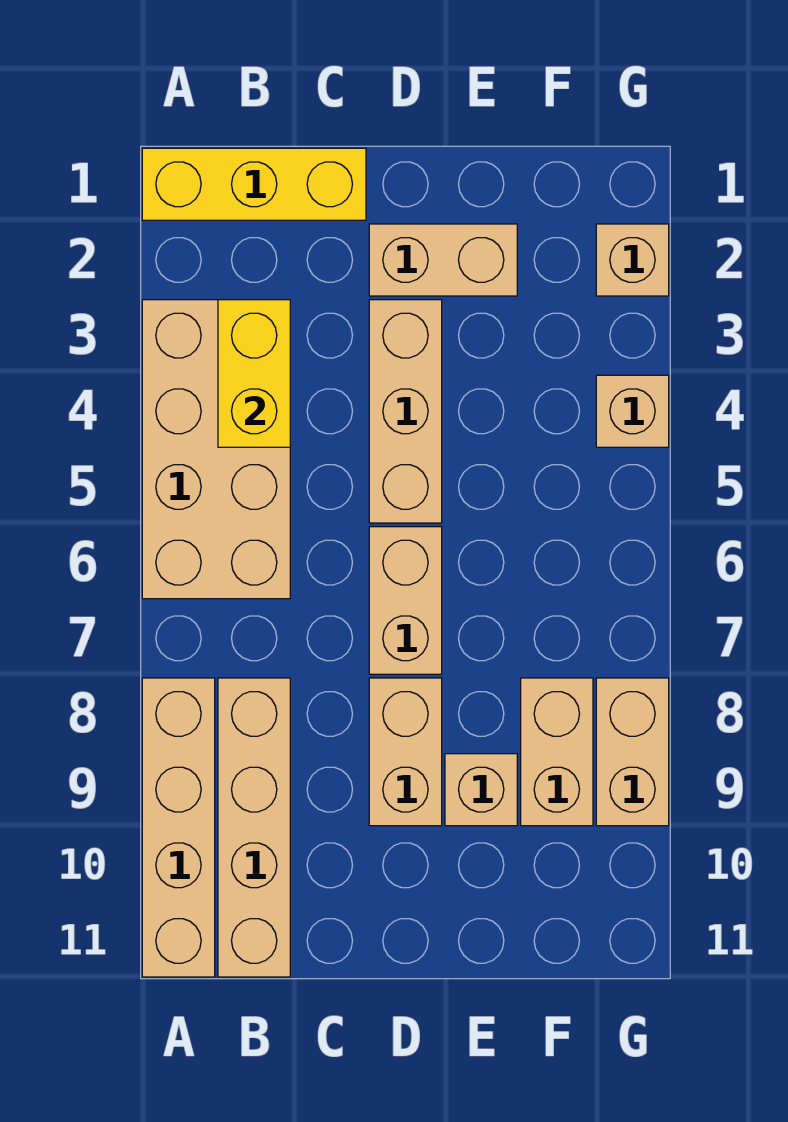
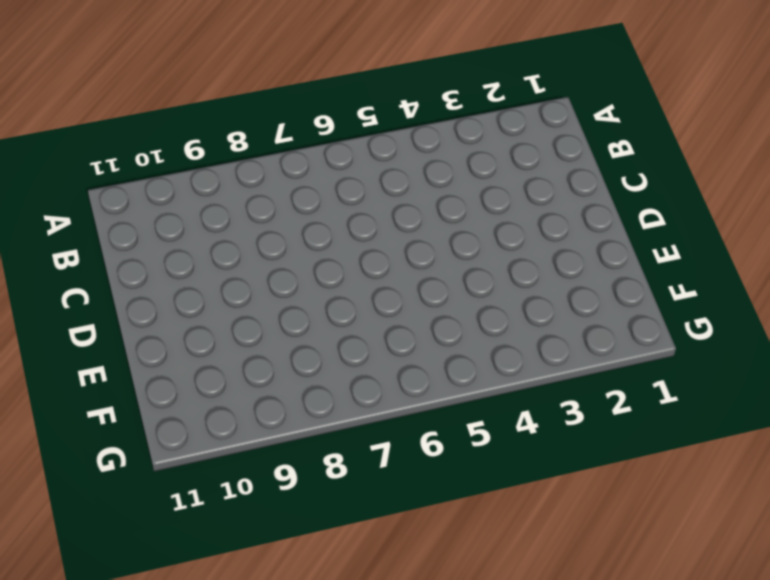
none -> yellow 1x3 brick [142,148,366,220]
none -> tan 2x4 brick [142,300,290,599]
none -> tan 1x4 brick [142,678,215,977]

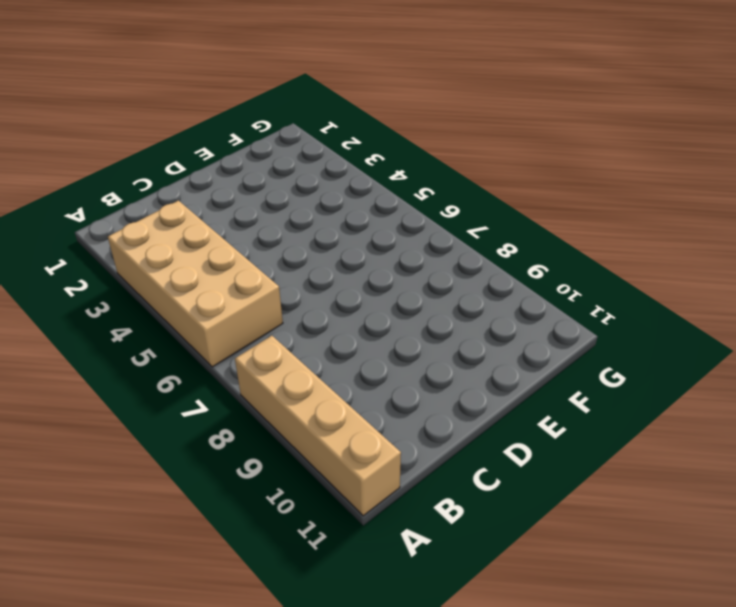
none -> yellow 1x3 brick [142,148,366,220]
none -> tan 1x4 brick [218,678,290,977]
none -> tan 1x2 brick [369,224,517,296]

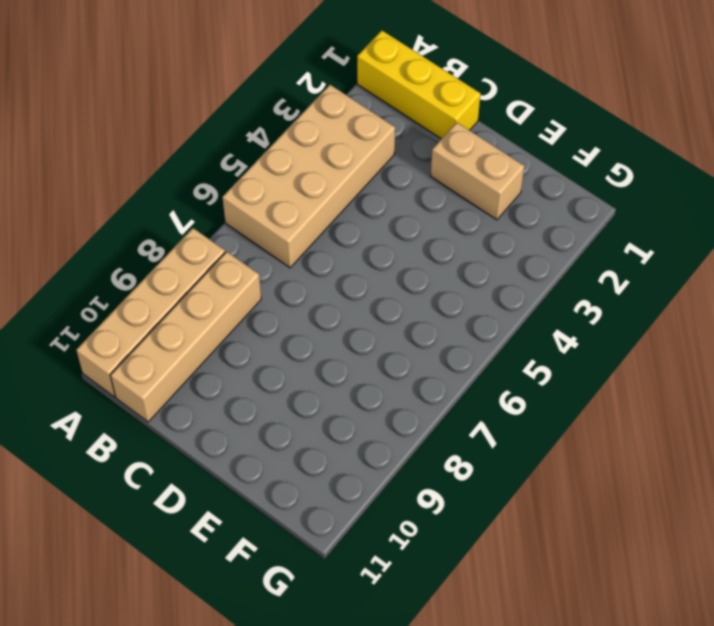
none -> tan 1x3 brick [369,300,442,523]
none -> tan 1x2 brick [369,527,442,674]
none -> tan 1x2 brick [369,678,442,826]

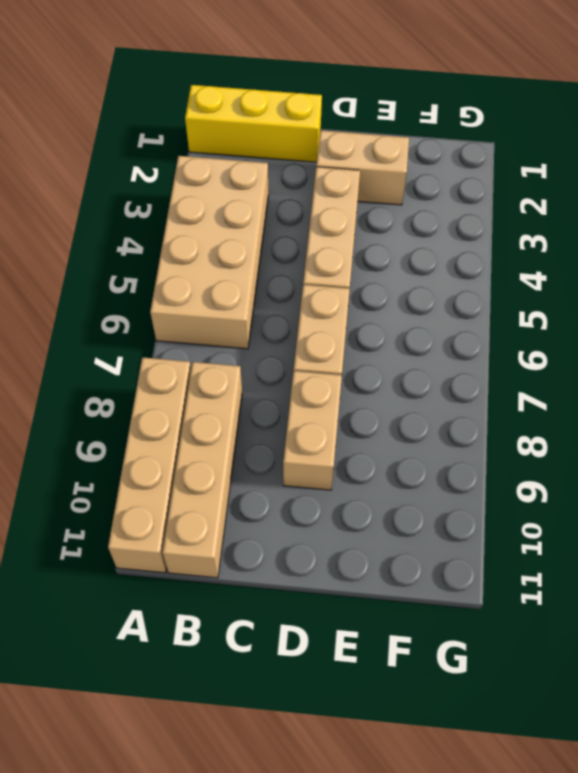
none -> tan 1x1 brick [445,754,517,826]
none -> tan 1x2 brick [521,678,593,826]
none -> tan 1x1 brick [596,224,669,296]

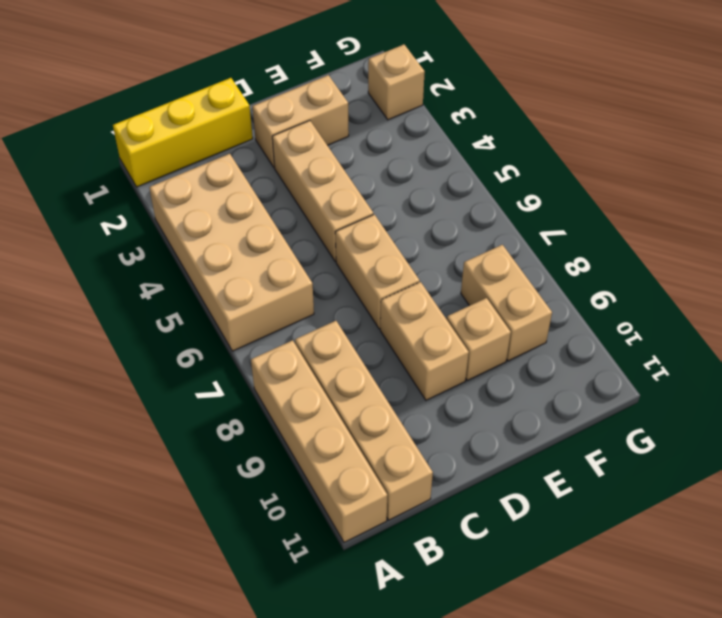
none -> tan 1x1 brick [596,375,669,447]
none -> tan 1x2 brick [596,678,669,826]
none -> yellow 1x2 brick [218,300,290,447]

